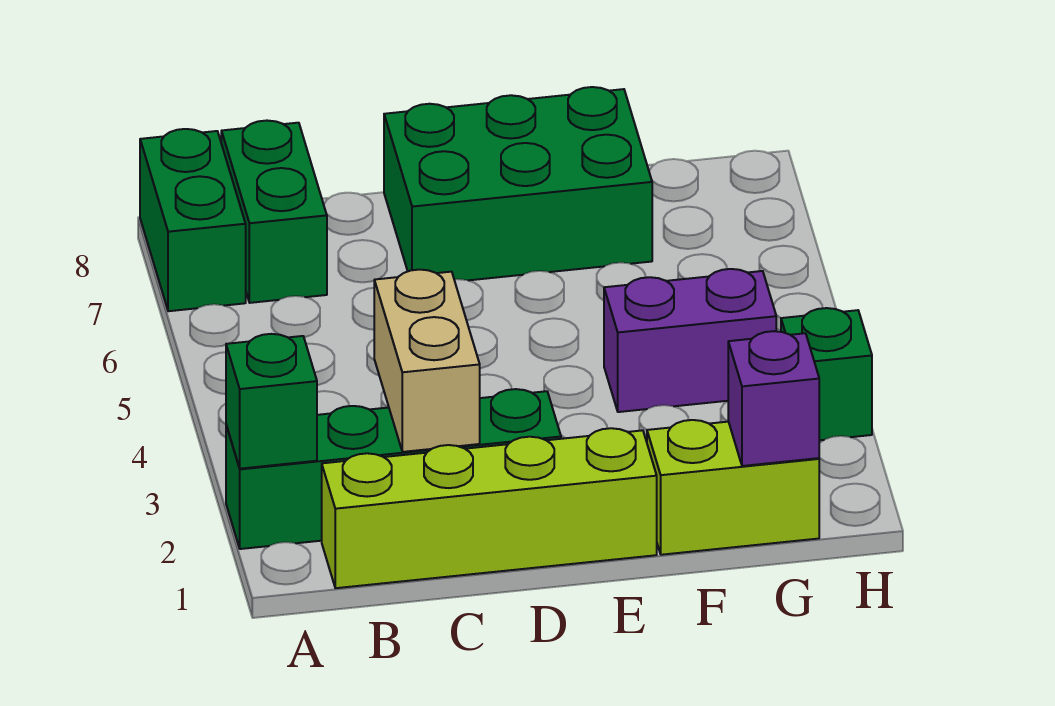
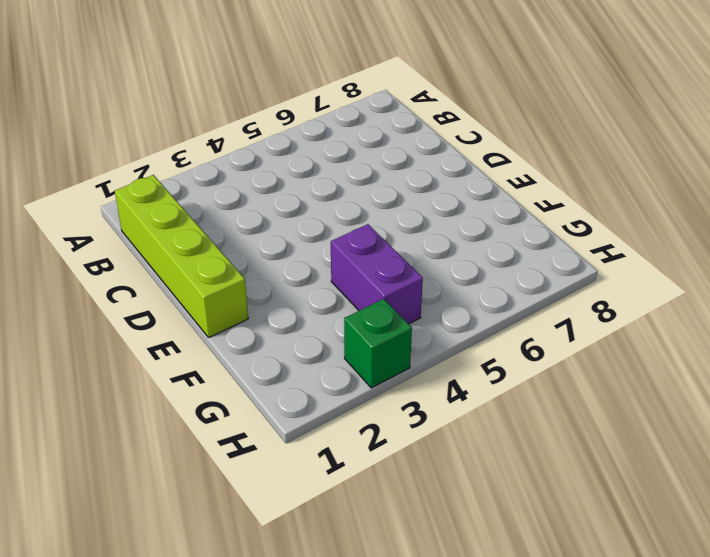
none -> green 1x4 brick [226,389,561,549]
none -> green 1x2 brick [140,129,246,311]

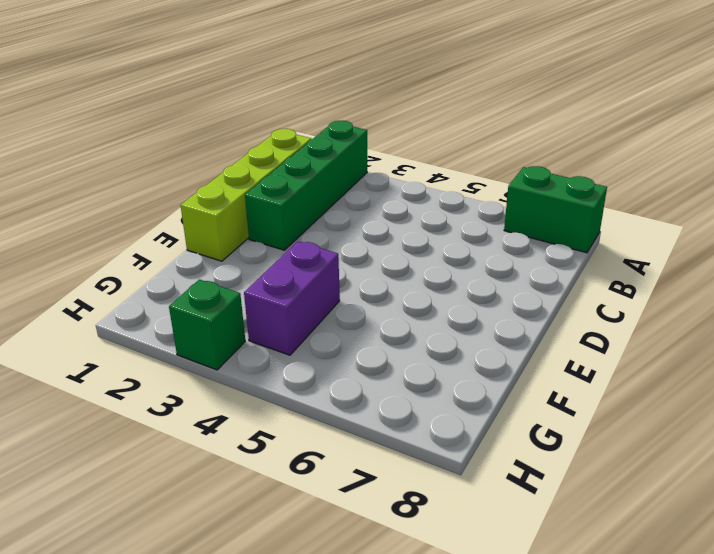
none -> green 1x2 brick [221,121,327,303]
none -> green 2x3 brick [384,87,652,280]

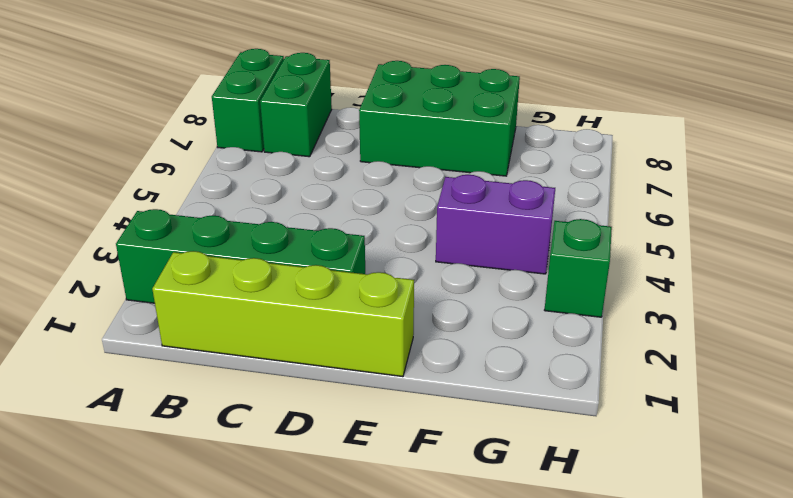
none -> lime 1x2 brick [647,420,819,555]
none -> green 1x1 brick [226,334,317,469]

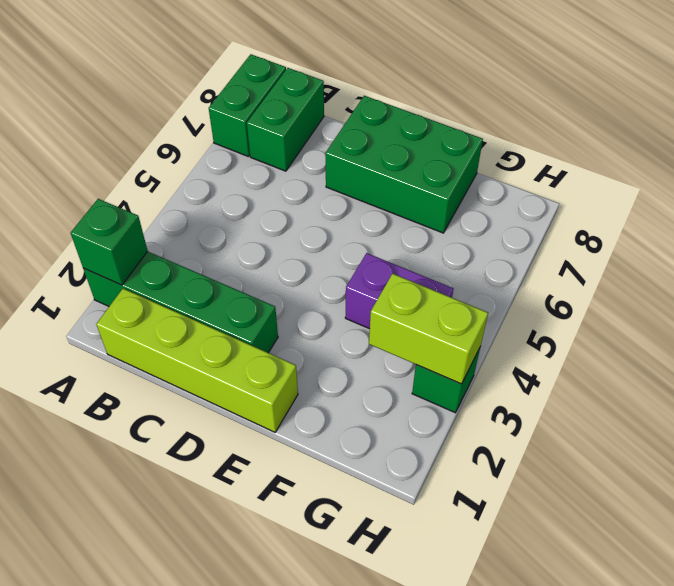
lime 1x2 brick [369,273,488,384] -> lime 1x2 brick moved to [647,420,819,555]
none -> tan 1x2 brick [374,270,480,452]
none -> purple 1x1 brick [728,331,819,466]

